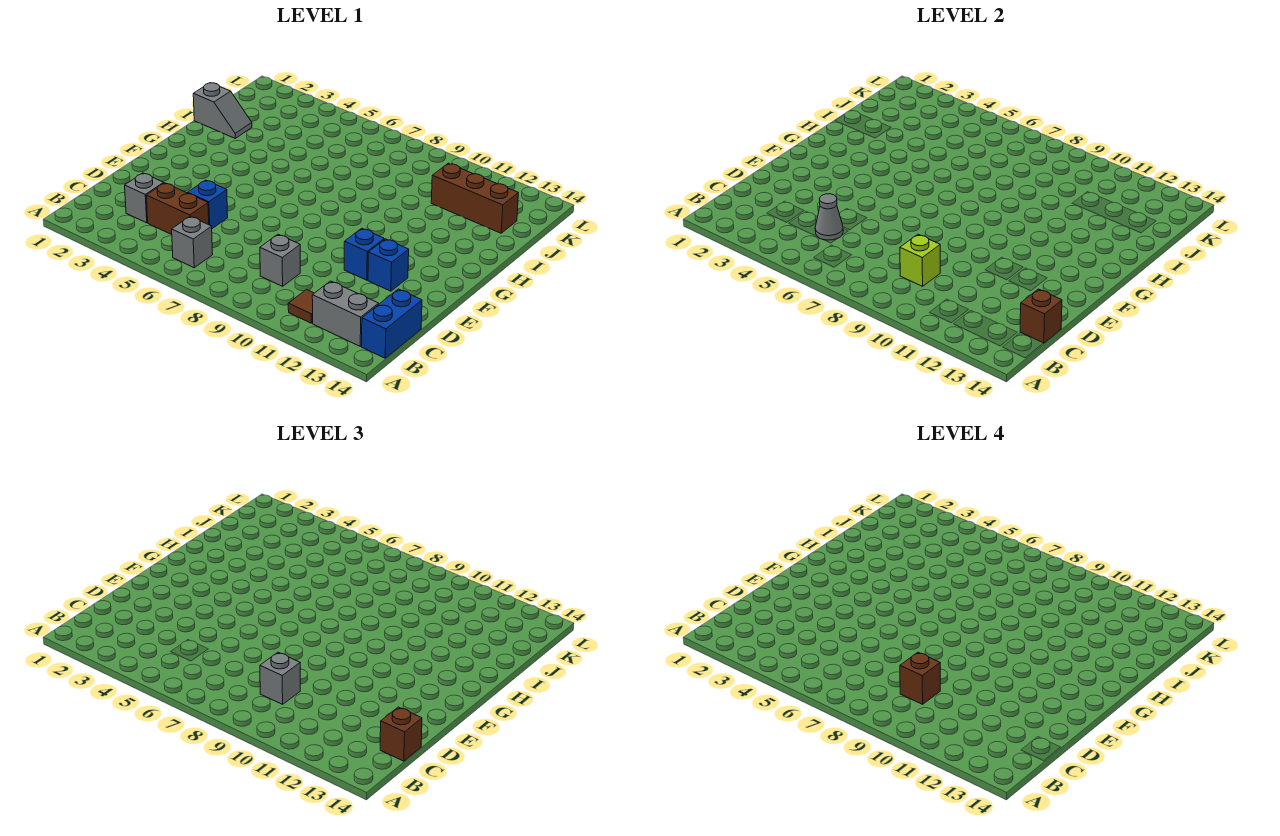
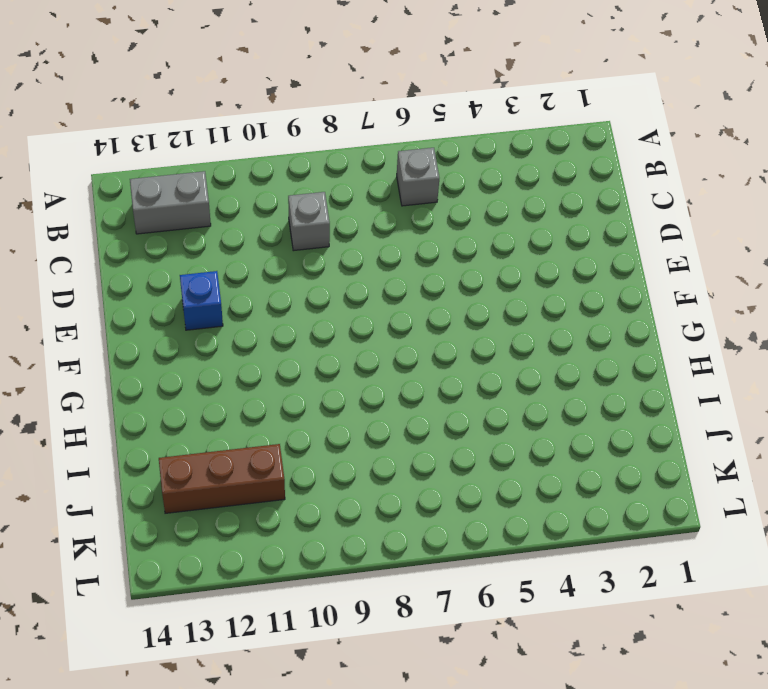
none -> brown 1x1 tile [288,290,314,323]
none -> blue 1x2 brick [362,289,422,358]
none -> grey 1x1 brick [125,173,164,223]

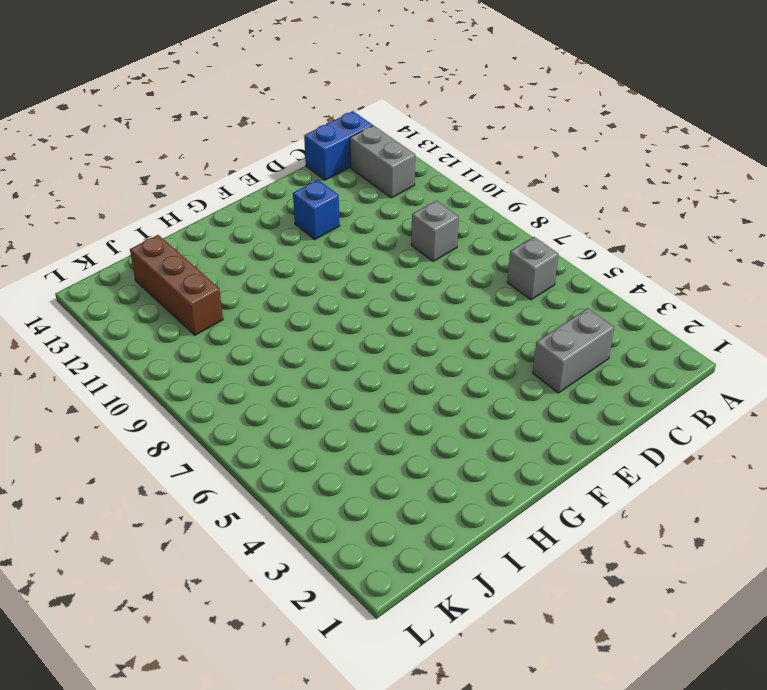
grey 1x2 brick [533,308,614,393] -> grey 1x1 brick [125,173,164,223]
none -> brown 1x1 tile [288,290,314,323]
none -> brown 1x2 brick [146,183,209,235]
none -> blue 1x1 brick [188,180,228,229]

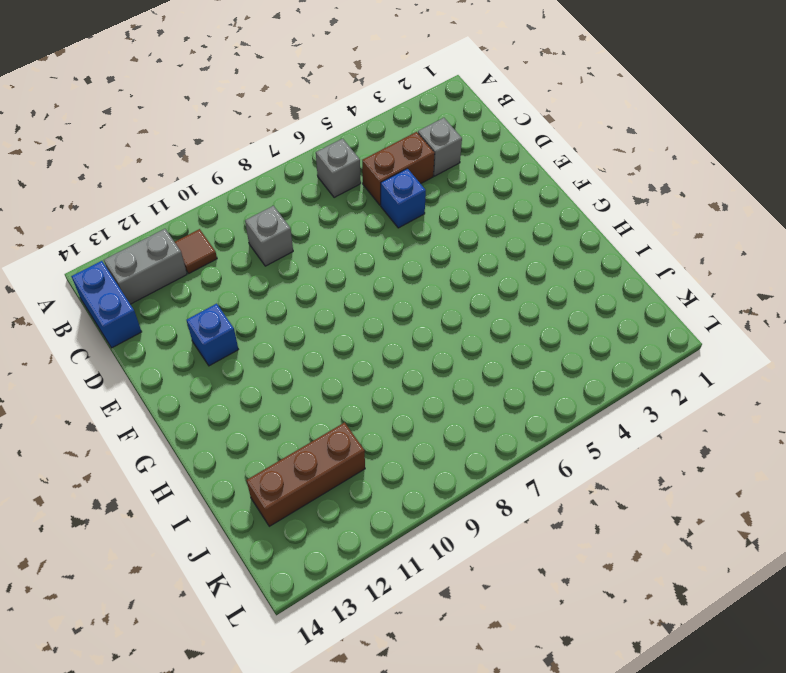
none -> blue 1x1 brick [344,228,384,280]
none -> grey 1x2 slope [193,83,252,138]
none -> grey 1x1 cone [815,194,843,240]

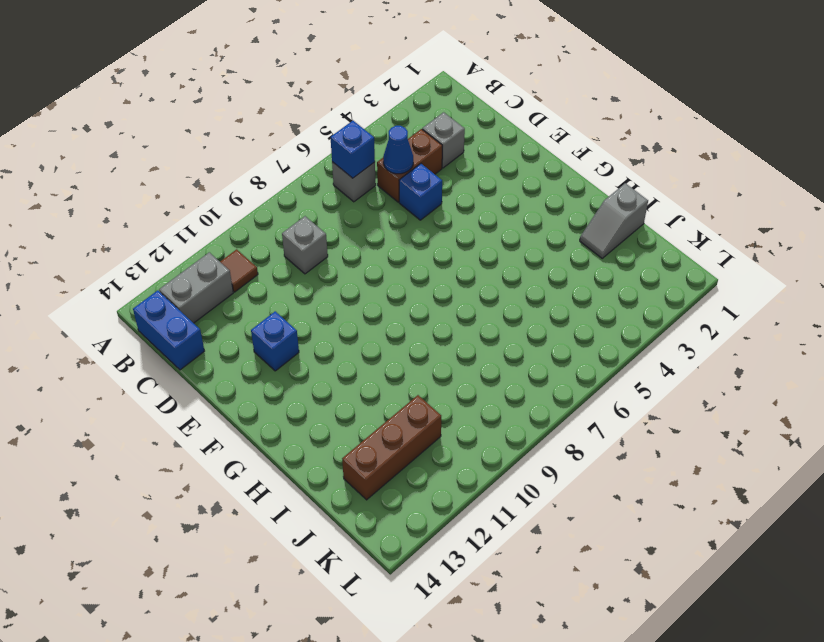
blue 1x1 brick [330,121,375,178] -> blue 1x1 brick moved to [344,228,384,280]
blue 1x1 cone [383,126,413,174] -> grey 1x1 cone [815,194,843,240]
none -> lime 1x1 brick [900,234,940,286]
none -> brown 1x1 brick [1020,289,1062,343]
none -> grey 1x1 brick [260,652,300,704]

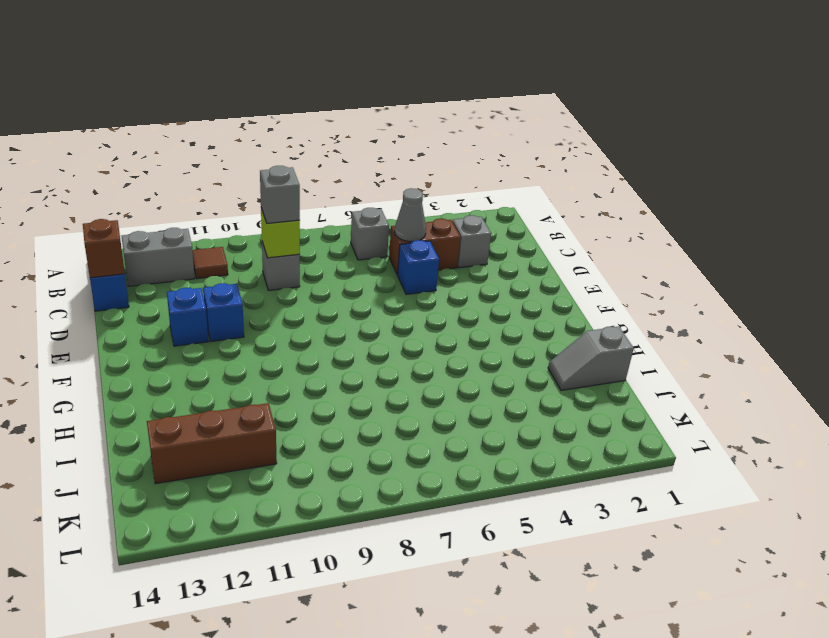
none -> brown 1x1 brick [380,707,422,761]
none -> brown 1x1 brick [900,652,940,704]

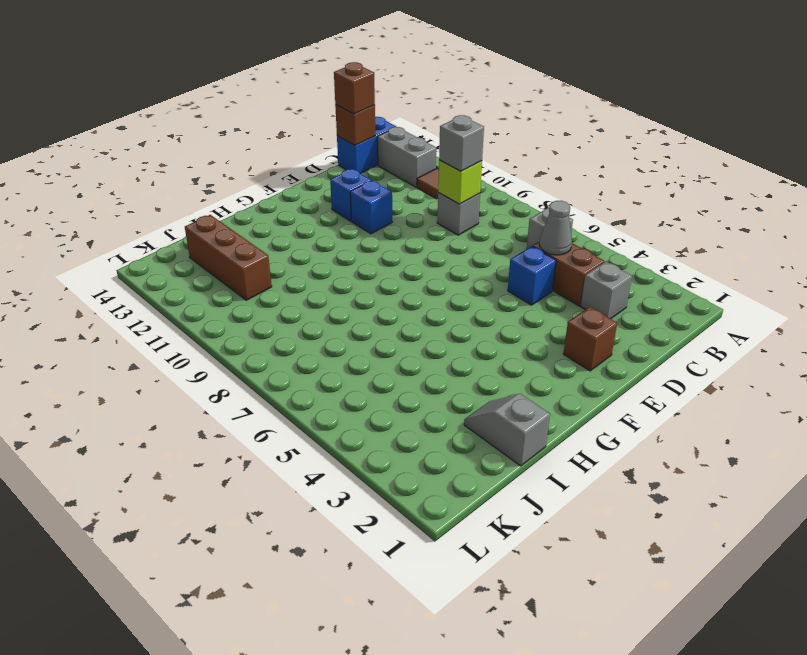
brown 1x1 brick [563,307,617,371] -> brown 1x1 brick moved to [900,652,940,704]

